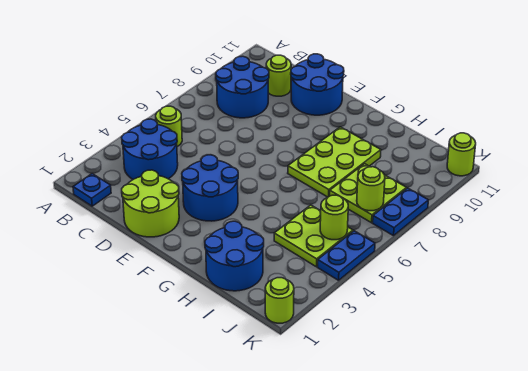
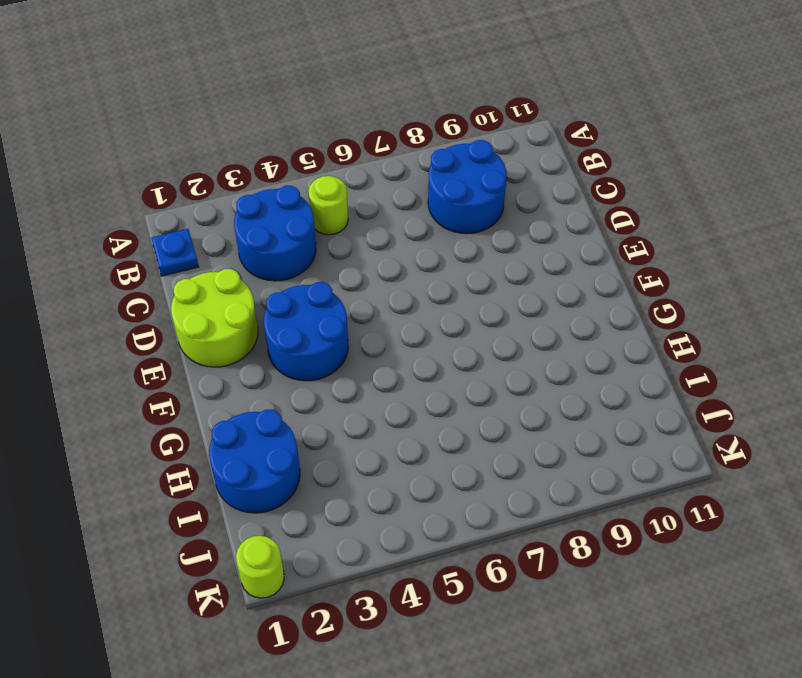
none -> lime 1x1 round brick [266,55,291,96]
none -> blue 2x2 round brick [291,54,344,115]
none -> lime 2x3 plate [288,127,381,197]

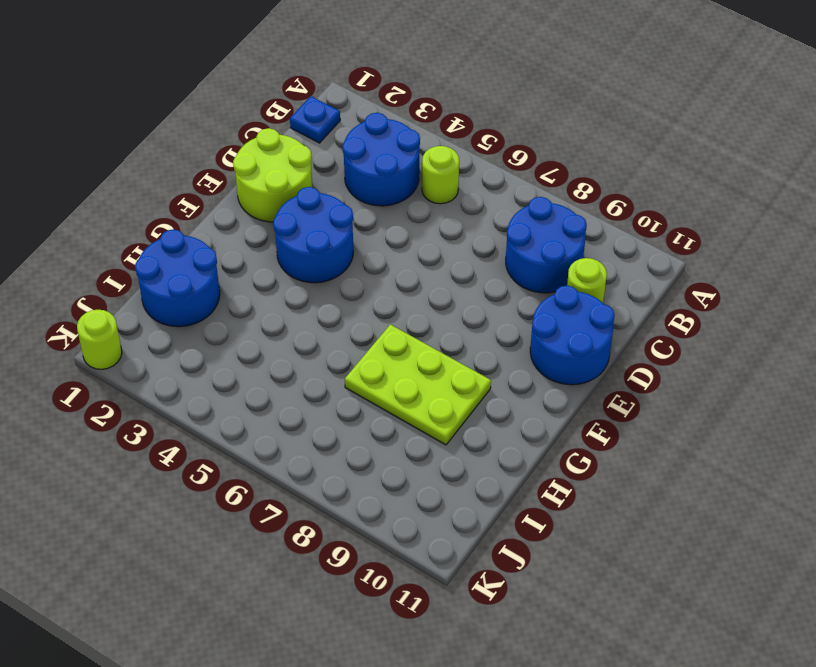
none -> lime 2x2 plate [274,205,353,267]
none -> lime 2x2 plate [330,164,406,223]
none -> blue 1x2 plate [318,231,375,280]

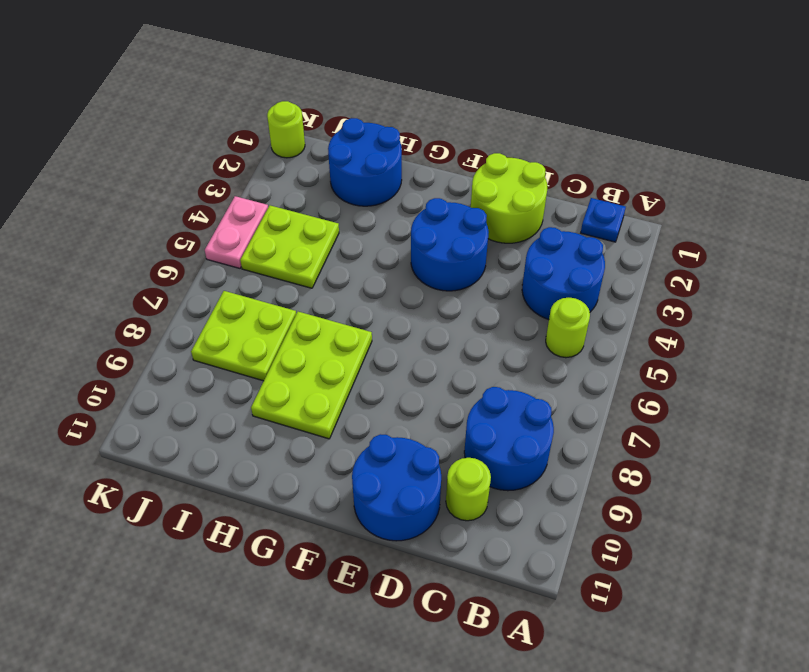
pink 1x2 plate [205,196,268,268] -> blue 1x2 plate [318,231,375,280]
none -> blue 1x2 plate [373,188,428,236]
none -> lime 1x1 round brick [447,133,476,176]
none -> lime 1x1 round brick [320,195,348,240]

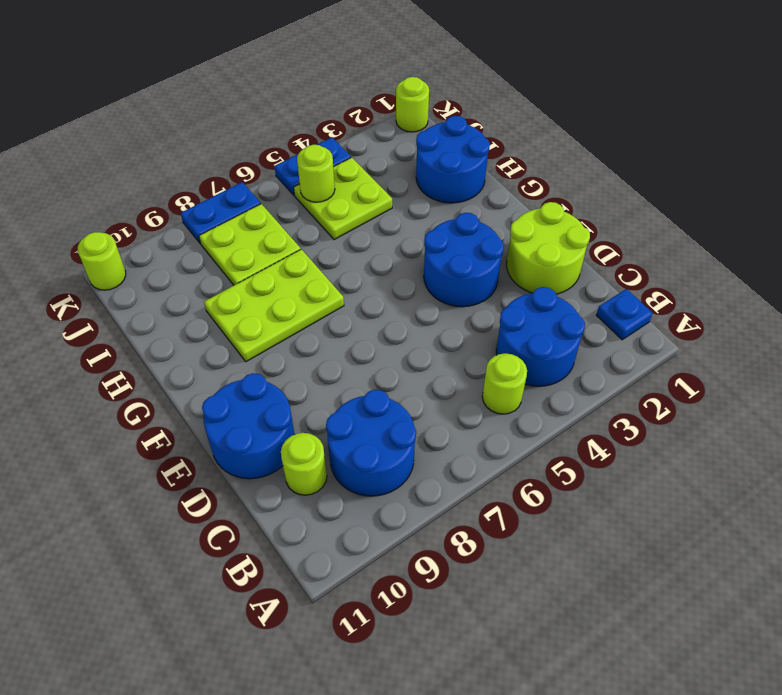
none -> lime 1x1 round brick [357,167,385,211]

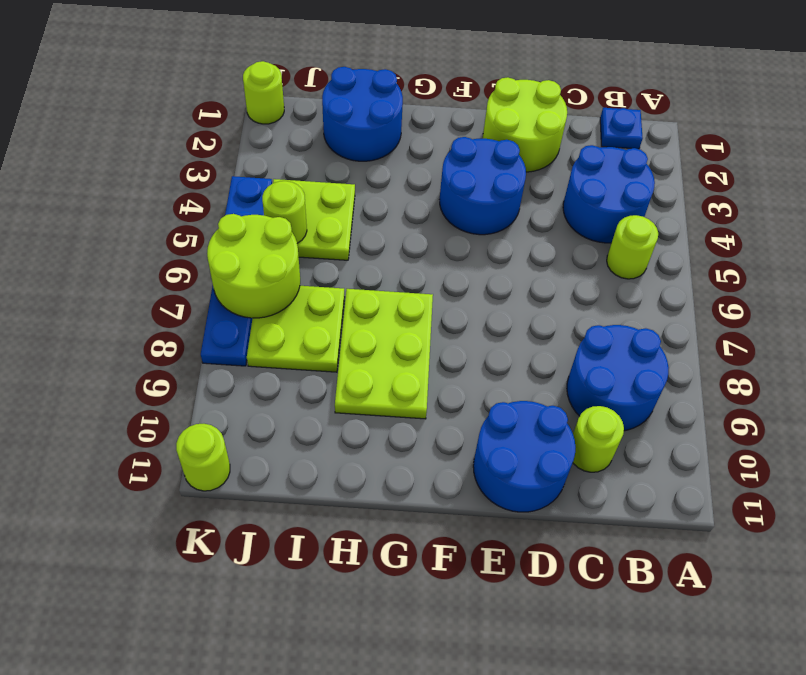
lime 2x2 round brick [207,214,300,318] -> lime 1x1 round brick [357,167,385,211]

